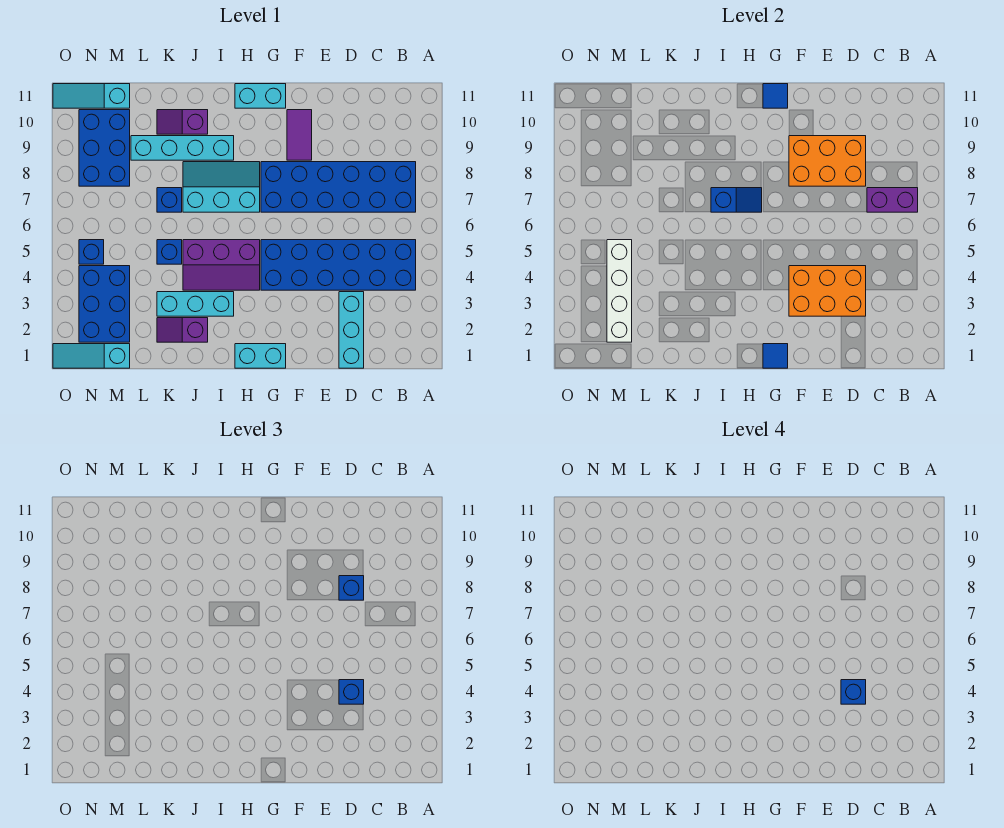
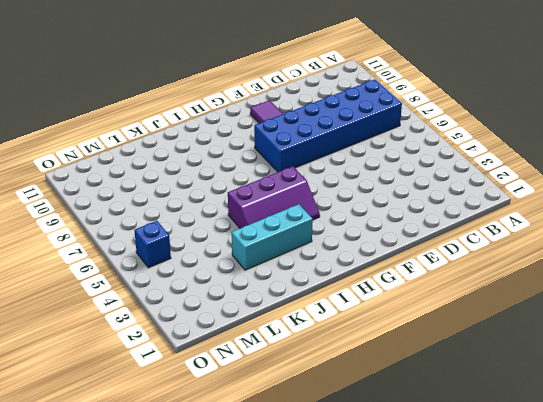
none -> blue 2x6 brick [261,240,416,290]
none -> cyan 1x3 brick [339,292,364,368]
none -> cyan 1x2 brick [235,344,286,368]

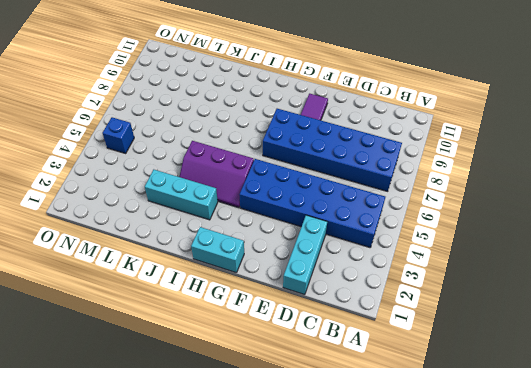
none -> cyan 1x2 brick [235,84,286,108]
none -> cyan 2x3 slope [183,162,260,212]
none -> cyan 1x4 brick [131,136,234,160]

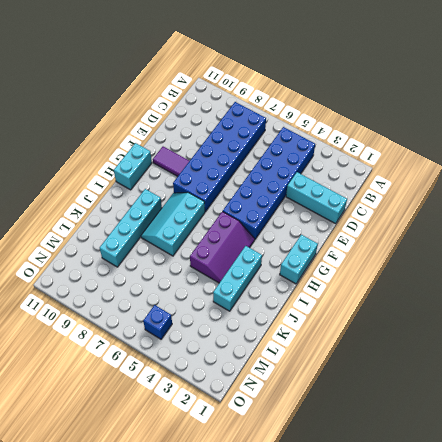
none -> purple 1x2 slope [157,318,208,342]
none -> purple 1x2 slope [157,110,208,134]
none -> blue 1x1 brick [157,240,182,264]

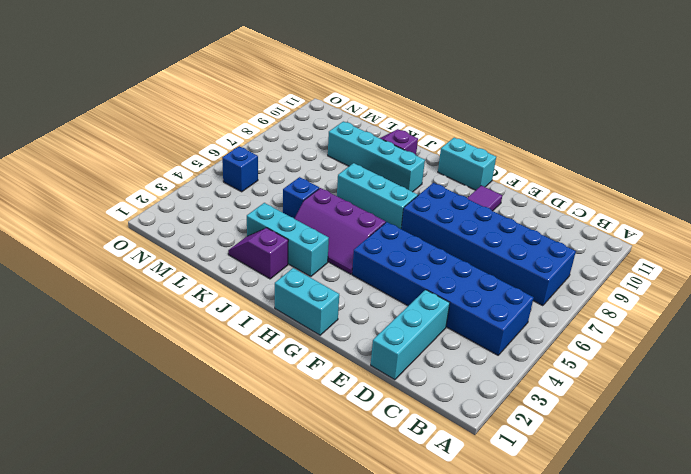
none -> blue 1x1 brick [157,188,182,212]
none -> cyan 1x3 slope [53,344,130,368]
none -> blue 2x3 brick [79,266,130,342]

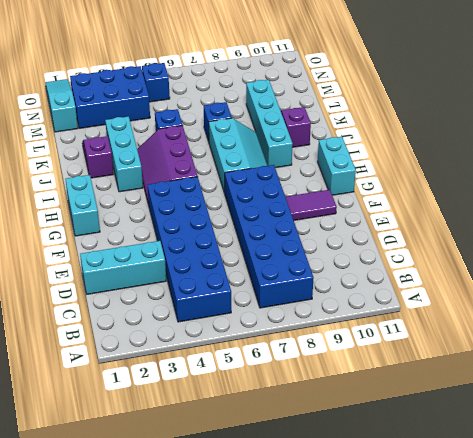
none -> blue 2x3 brick [79,110,130,186]
none -> cyan 1x3 slope [53,84,130,108]
none -> purple 1x2 brick [867,188,918,212]

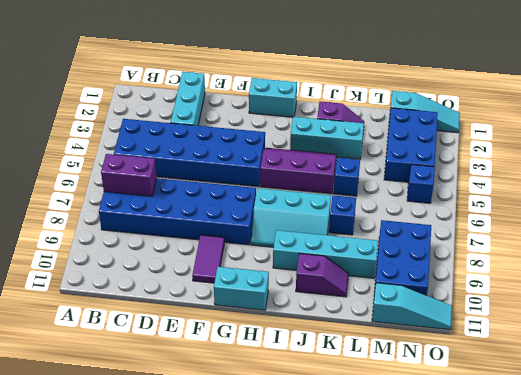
none -> orange 2x3 brick [789,266,866,316]
none -> orange 2x3 brick [789,136,866,186]
none -> blue 1x1 tile [763,344,788,368]

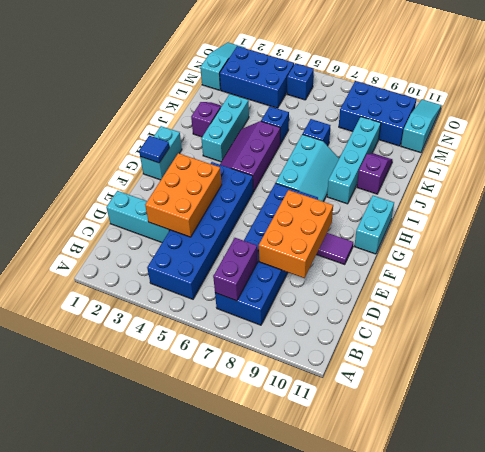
none -> blue 1x1 tile [763,84,788,108]
none -> blue 1x2 slope [711,188,762,212]
none -> white 1x4 brick [607,240,632,342]

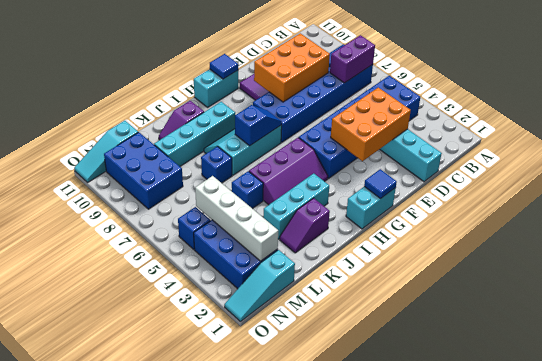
none -> blue 1x1 brick [339,680,364,704]
none -> blue 1x1 brick [339,576,364,600]
none -> blue 1x1 brick [841,680,866,704]

